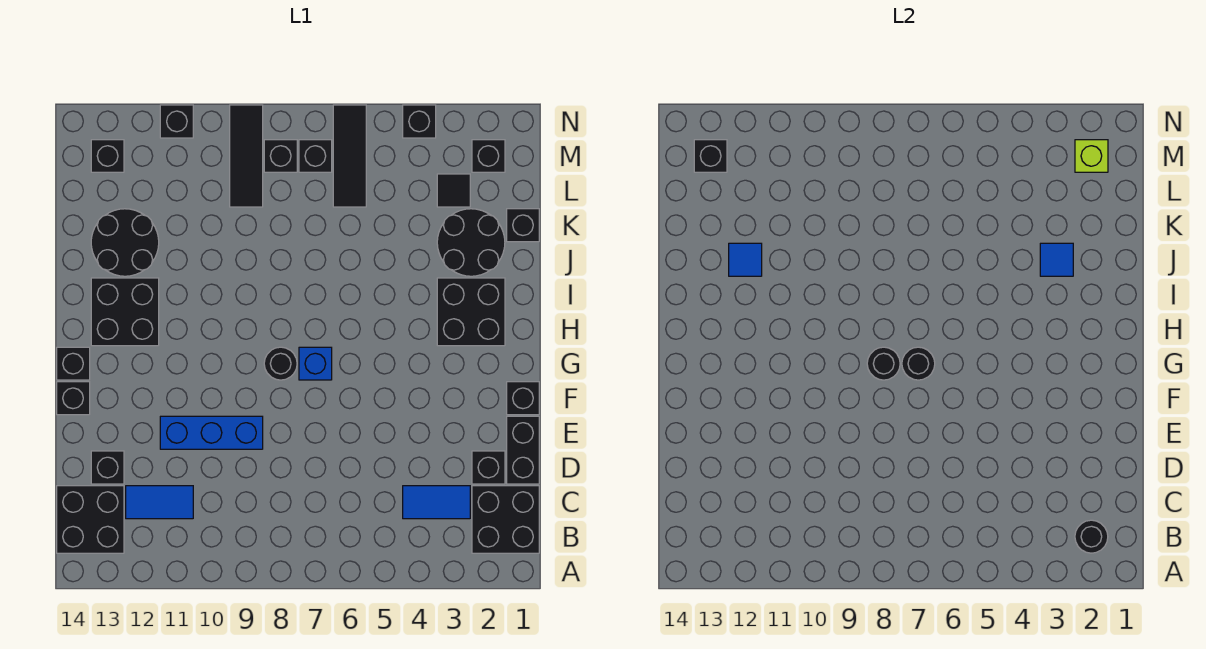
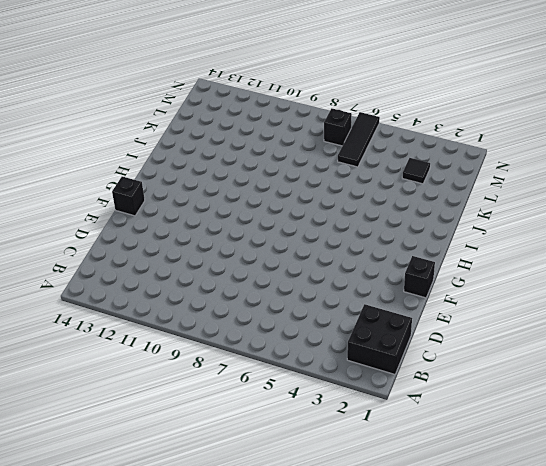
none -> black 2x2 brick [57,486,124,553]
none -> blue 1x2 tile [403,486,470,519]
none -> blue 1x2 tile [126,486,193,519]
none -> black 1x2 brick [507,416,539,484]

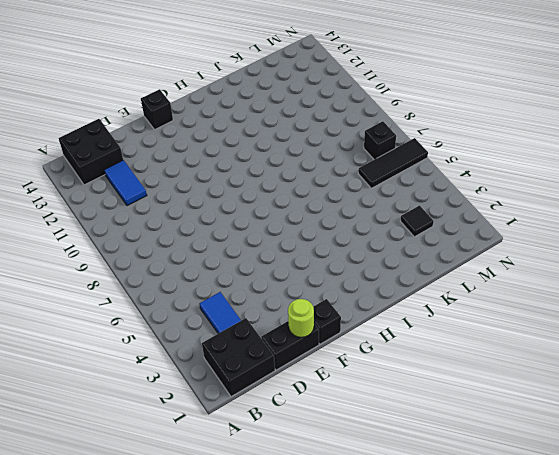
lime 1x1 round brick [288,299,314,337] -> none
none -> black 1x1 brick [472,451,505,484]
none -> black 1x1 brick [91,451,124,484]
none -> blue 1x3 brick [160,416,263,449]
none -> blue 1x1 brick [299,347,332,380]

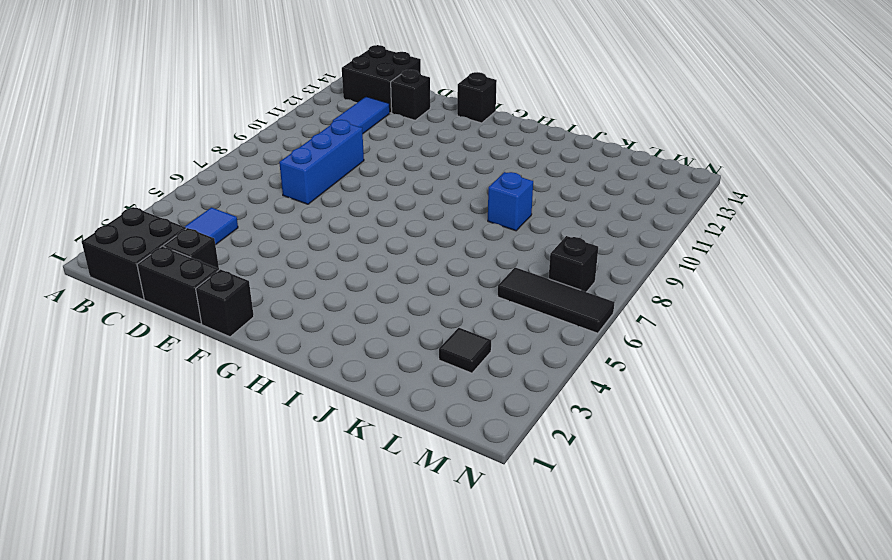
blue 1x3 brick [279,120,364,204] -> blue 1x3 brick moved to [160,416,263,449]
blue 1x1 brick [488,172,533,231] -> blue 1x1 brick moved to [299,347,332,380]
none -> black 1x1 round brick [264,347,297,380]
none -> black 1x1 brick [57,347,90,380]
none -> black 2x2 brick [437,278,505,346]
none -> black 2x2 brick [91,278,159,346]

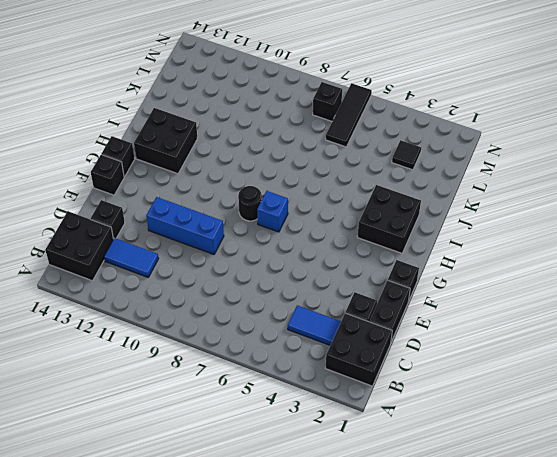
none -> black 2x2 round brick [437,209,505,276]
none -> black 2x2 round brick [91,209,159,276]
none -> black 1x1 brick [507,209,539,242]
none -> black 1x3 tile [230,105,263,207]

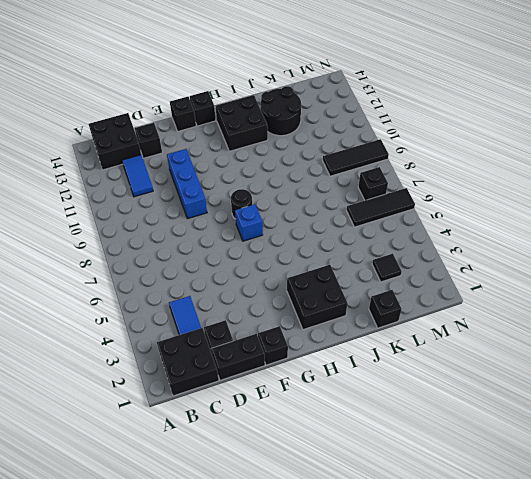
none -> black 2x2 round brick [437,209,505,276]
none -> black 1x1 brick [472,140,505,172]
none -> black 1x1 brick [264,140,297,172]
none -> black 1x1 brick [91,140,124,172]

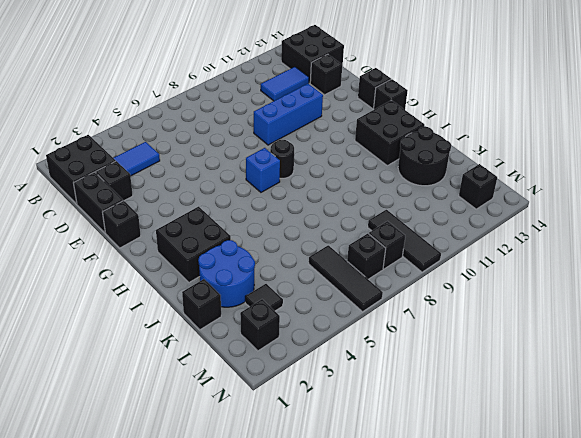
blue 2x2 round brick [198,240,255,307] -> black 2x2 round brick [437,209,505,276]
none -> black 1x1 brick [403,105,436,138]
none -> black 1x1 brick [160,105,193,138]
none -> black 1x1 round brick [1075,520,1108,553]
none -> black 1x1 round brick [902,347,935,380]

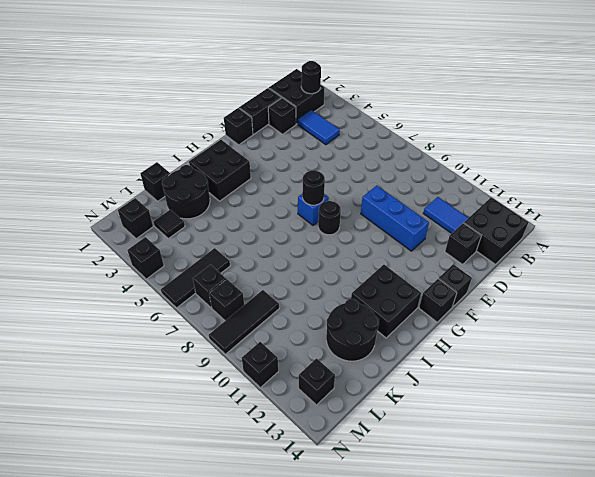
none -> black 1x1 round brick [867,347,900,380]
none -> blue 1x1 tile [1040,243,1073,276]
none -> blue 1x1 tile [729,243,762,276]
none -> lime 1x1 brick [1075,140,1108,172]

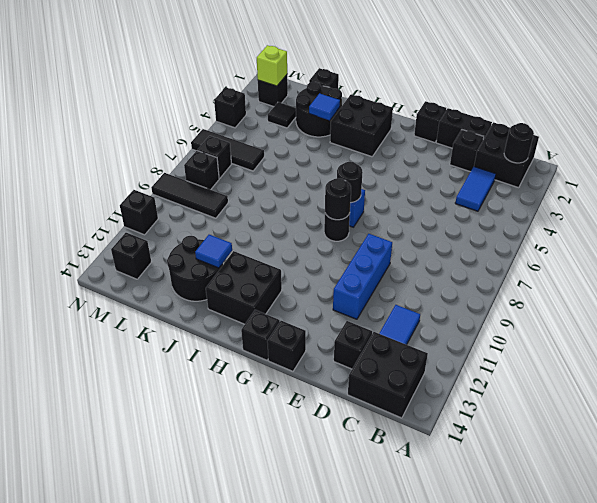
none -> black 1x1 brick [694,140,727,172]

